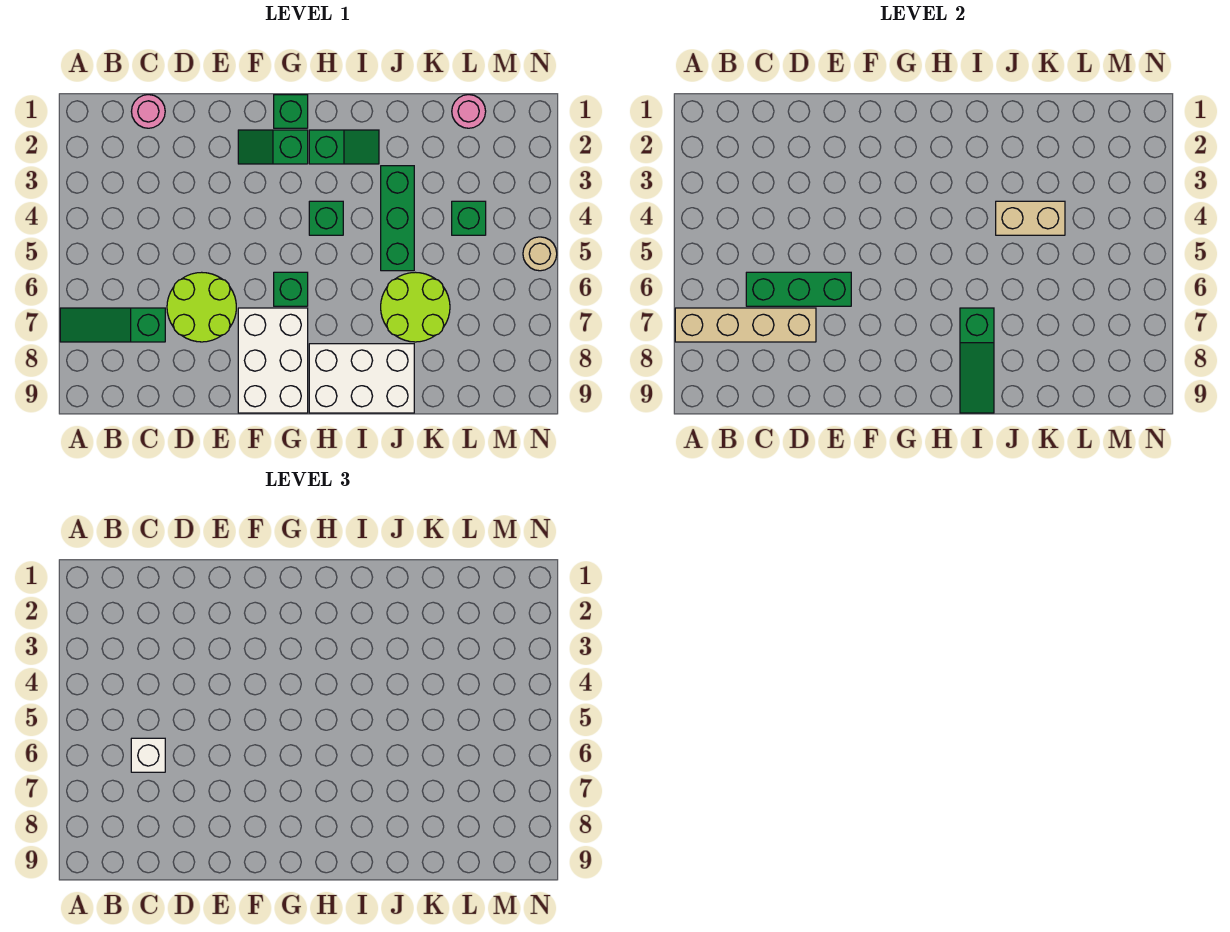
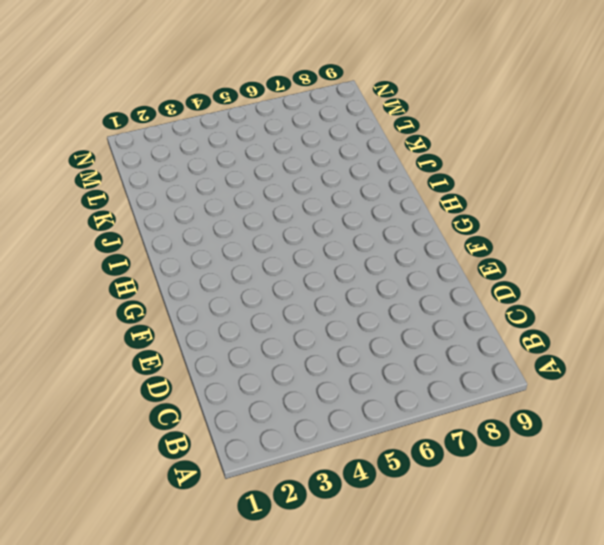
none -> green 1x3 slope [60,308,165,342]
none -> pink 1x1 round brick [131,95,165,128]
none -> lime 2x2 round brick [167,272,236,342]

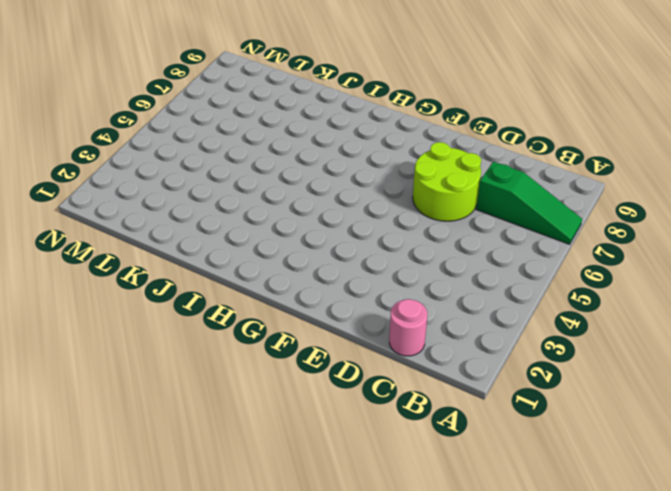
none -> green 1x2 slope [238,130,308,164]
none -> white 2x3 brick [238,308,308,413]
none -> green 1x1 brick [274,95,308,128]

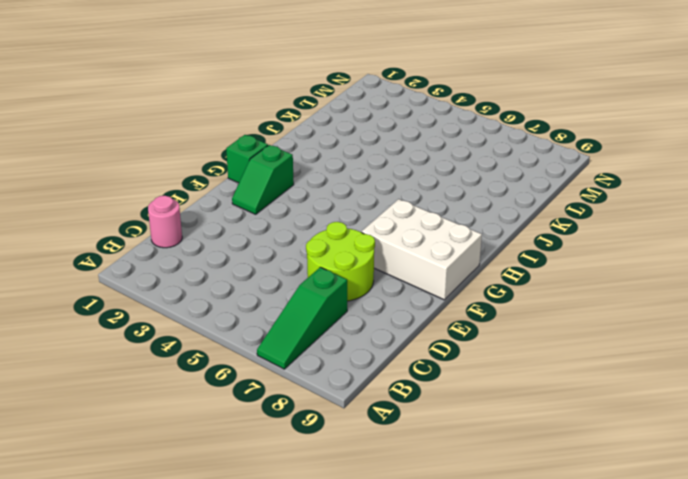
none -> green 1x1 brick [274,272,308,306]
none -> green 1x2 slope [309,130,379,164]
none -> green 1x1 brick [309,201,343,235]

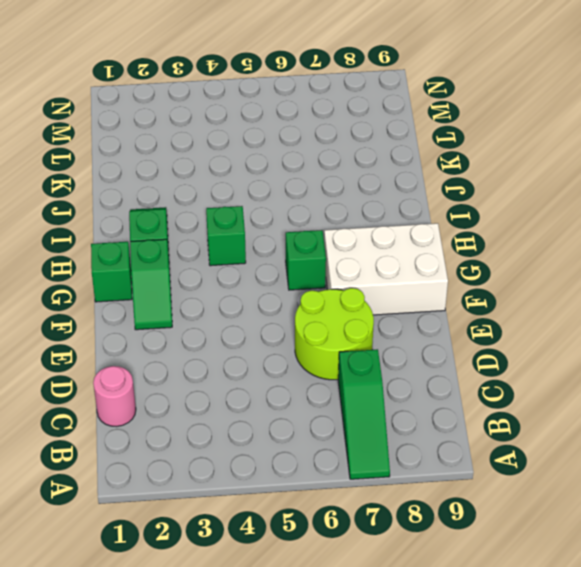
none -> white 2x3 brick [309,344,414,413]
none -> green 1x3 brick [381,166,414,271]
none -> lime 2x2 round brick [381,272,450,342]

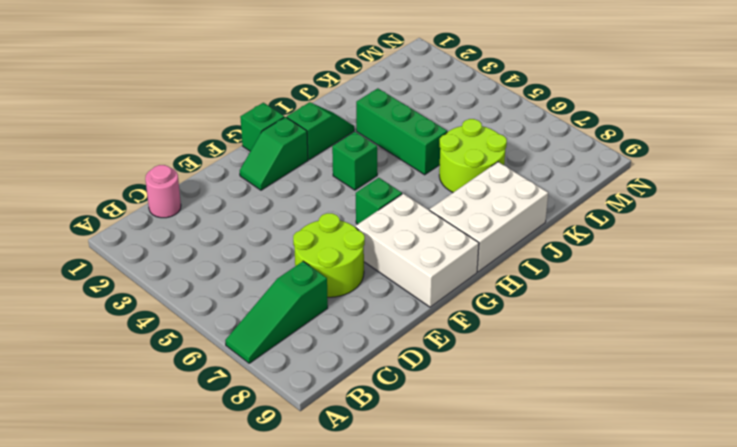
none -> pink 1x1 round brick [452,95,486,128]
none -> green 1x1 brick [452,201,486,235]
none -> tan 1x1 round brick [523,237,557,271]

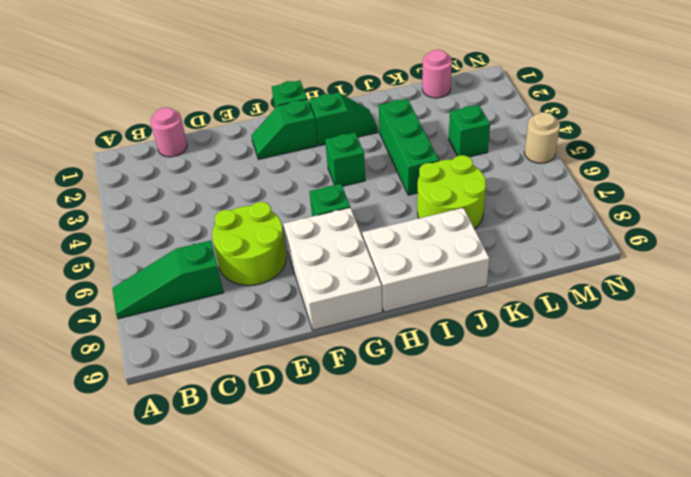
none -> tan 1x4 brick [675,308,816,342]
none -> green 1x3 brick [746,272,851,306]
none -> green 1x3 slope [960,308,994,413]

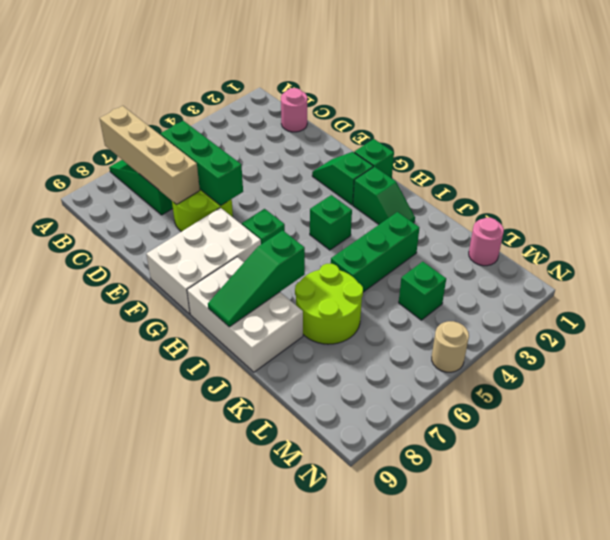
none -> tan 1x2 brick [996,201,1065,235]
none -> white 1x1 brick [131,738,165,772]

